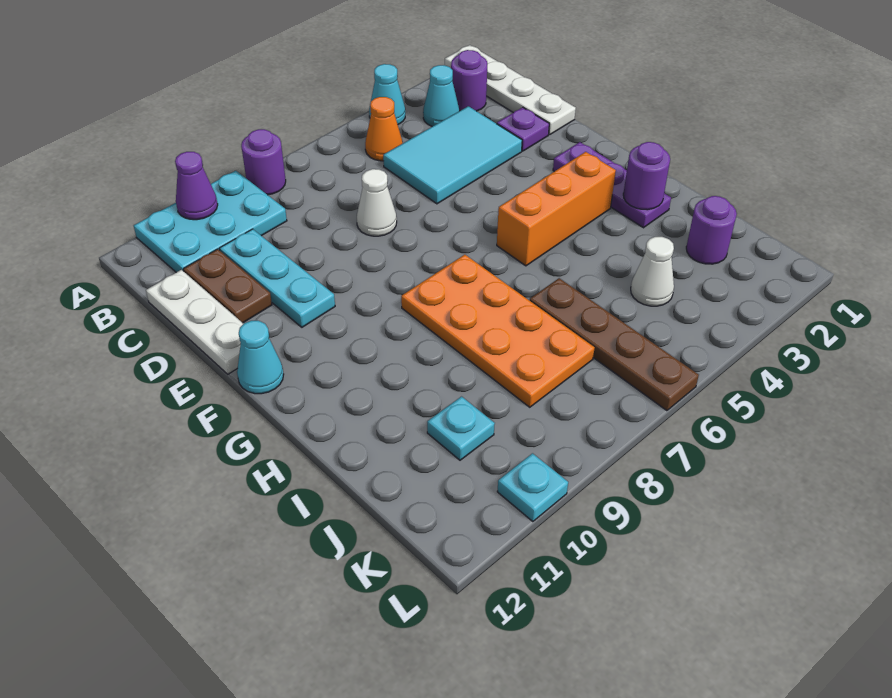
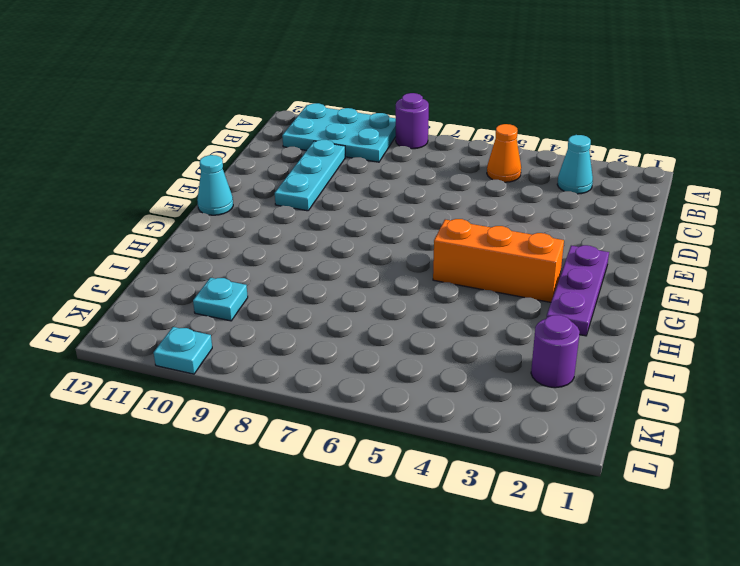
none -> white 1x4 plate [445,45,576,135]
none -> cyan 1x1 cone [369,64,405,124]
none -> purple 1x1 round brick [451,50,487,111]

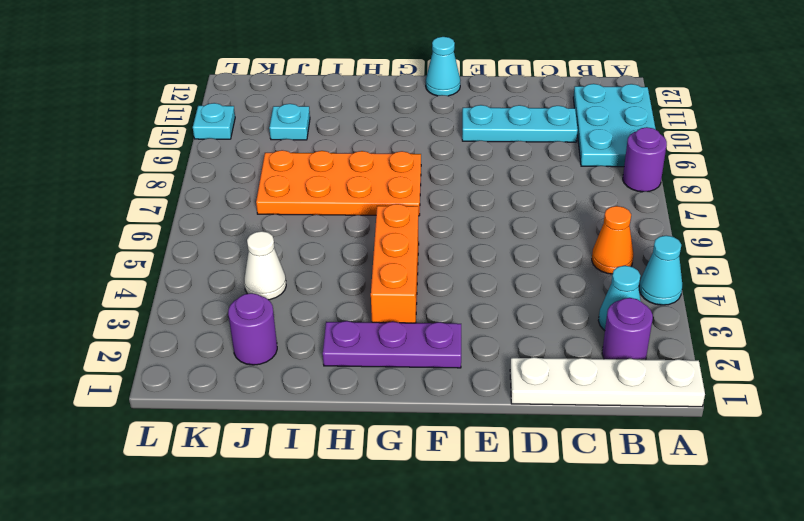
none -> cyan 2x3 tile [383,106,522,204]
none -> brown 1x2 plate [183,249,272,323]
none -> white 1x3 plate [146,270,243,374]

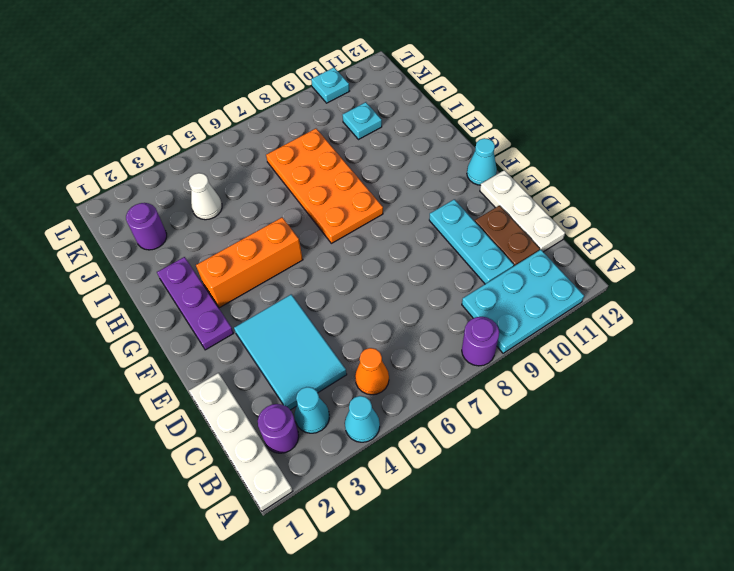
cyan 2x3 tile [234,294,347,410] -> cyan 2x3 tile turned to [383,106,522,204]
none -> purple 1x1 plate [497,107,549,151]
none -> white 1x1 cone [357,169,397,236]
none -> brown 1x4 plate [530,278,699,411]

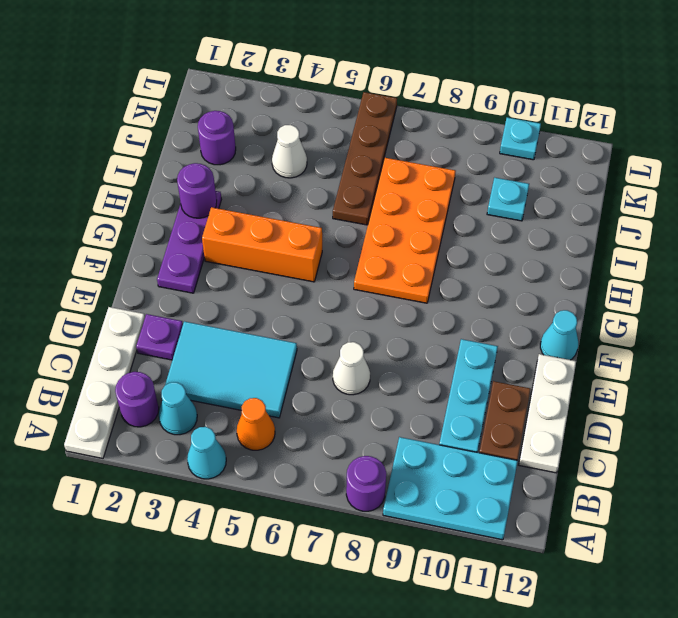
none -> purple 1x1 cone [175,152,218,220]

